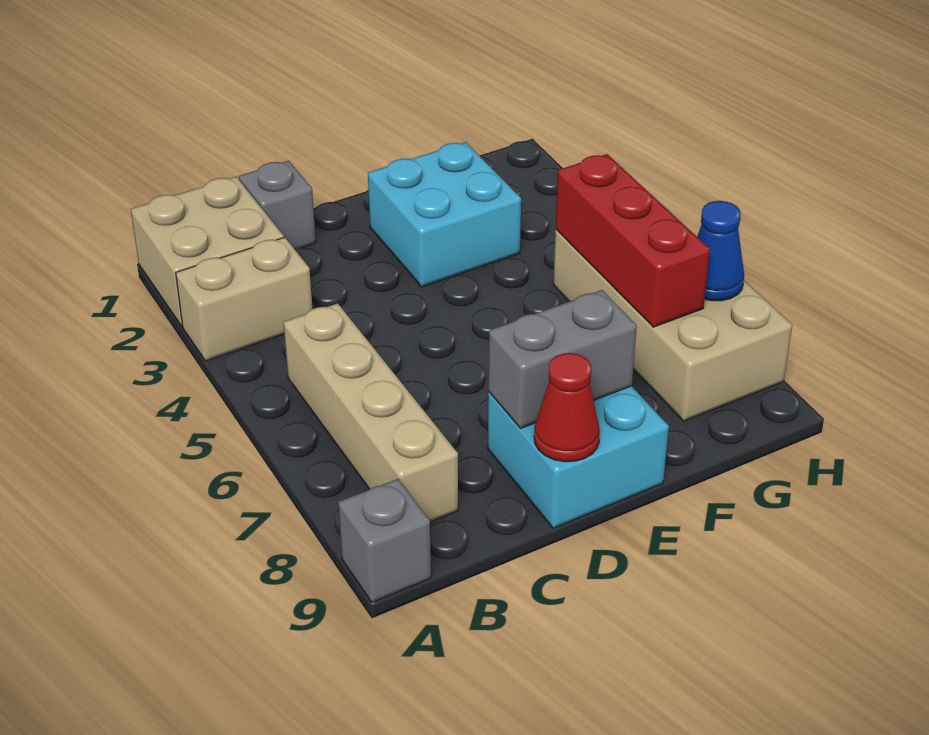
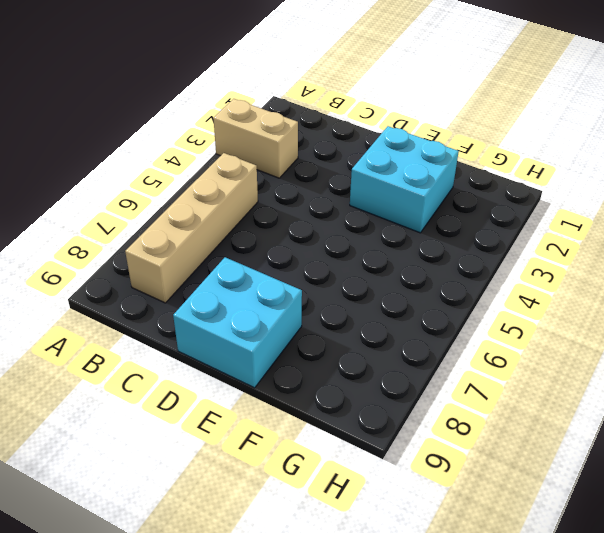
none -> tan 2x2 brick [131,177,284,327]
none -> grey 1x1 brick [338,479,431,602]
none -> grey 1x1 brick [239,161,316,249]

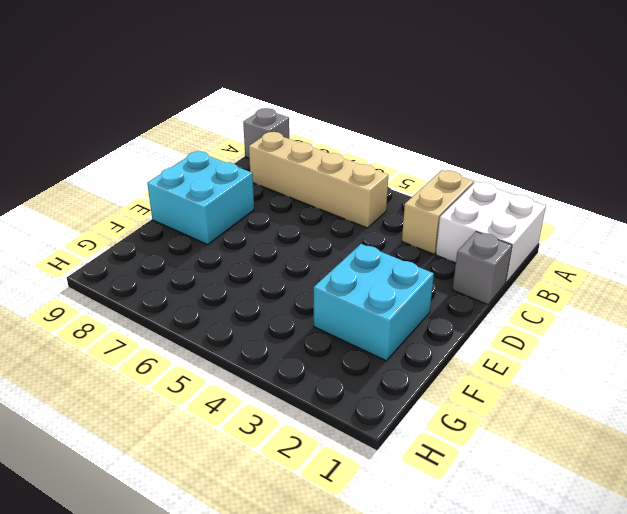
white 2x2 brick [436,182,546,283] -> tan 2x2 brick [131,177,284,327]
none -> tan 2x4 brick [553,230,792,421]
none -> grey 1x2 brick [488,290,637,428]
none -> red 1x1 cone [534,353,600,462]

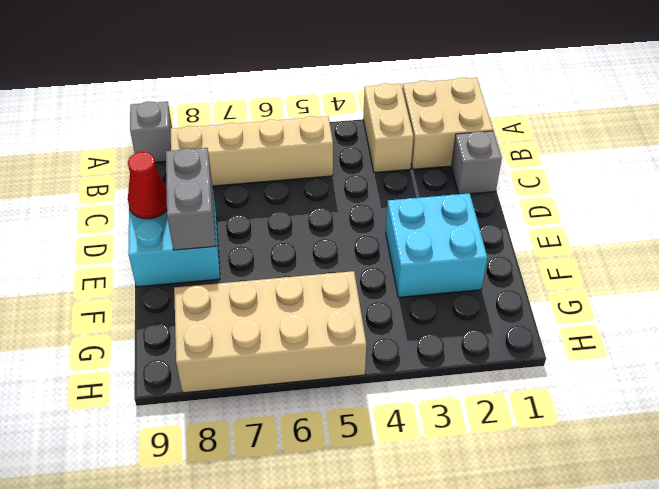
none -> red 1x3 brick [556,154,710,327]
none -> blue 1x1 cone [697,201,744,301]

